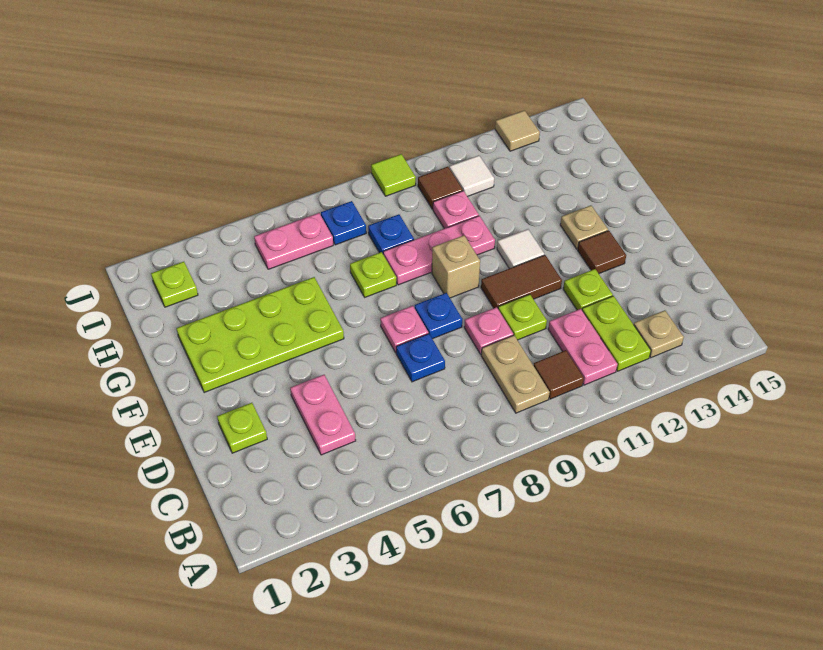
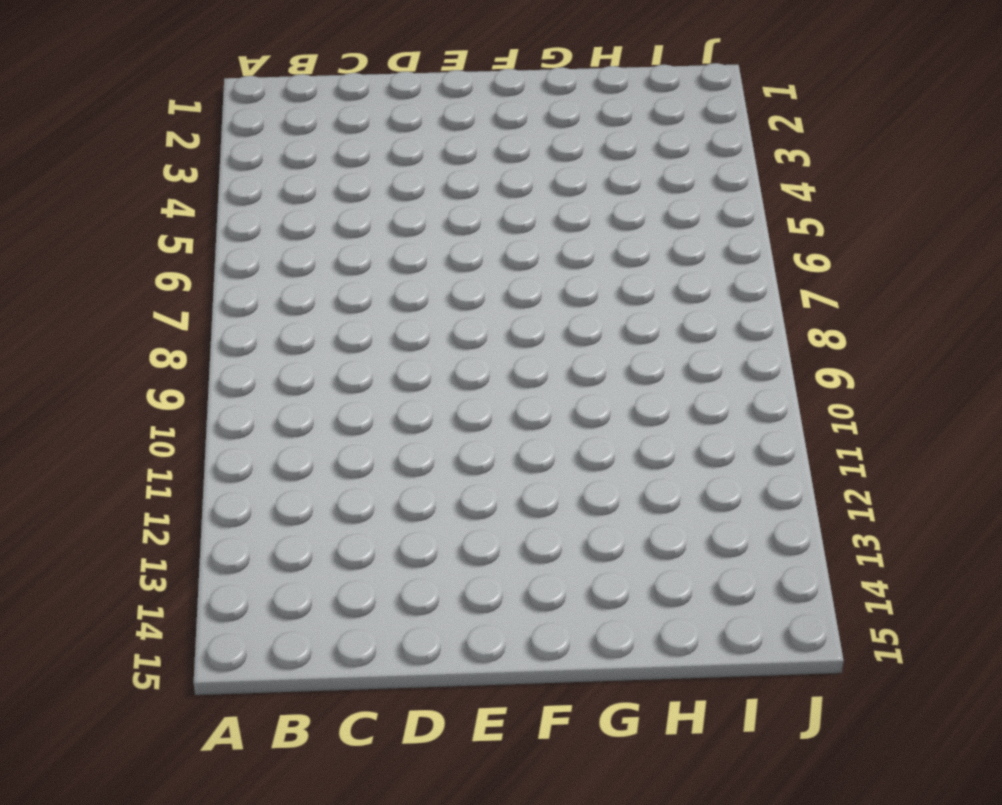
none -> tan 1x2 plate [481,335,550,413]
none -> brown 1x1 tile [533,350,584,399]
none -> pink 1x2 plate [548,309,618,385]
none -> lime 1x2 plate [582,296,651,371]

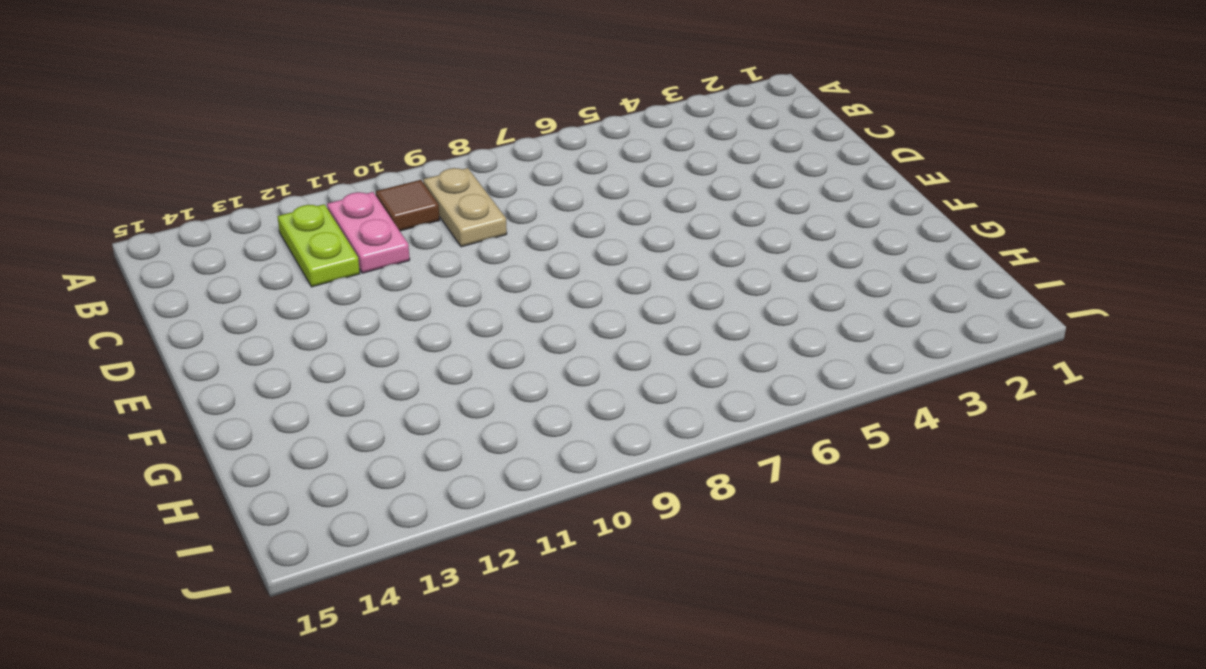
none -> tan 1x1 plate [634,310,684,358]
none -> pink 1x2 plate [290,375,356,455]
none -> lime 1x1 plate [217,403,267,453]
none -> blue 1x1 plate [396,334,445,382]

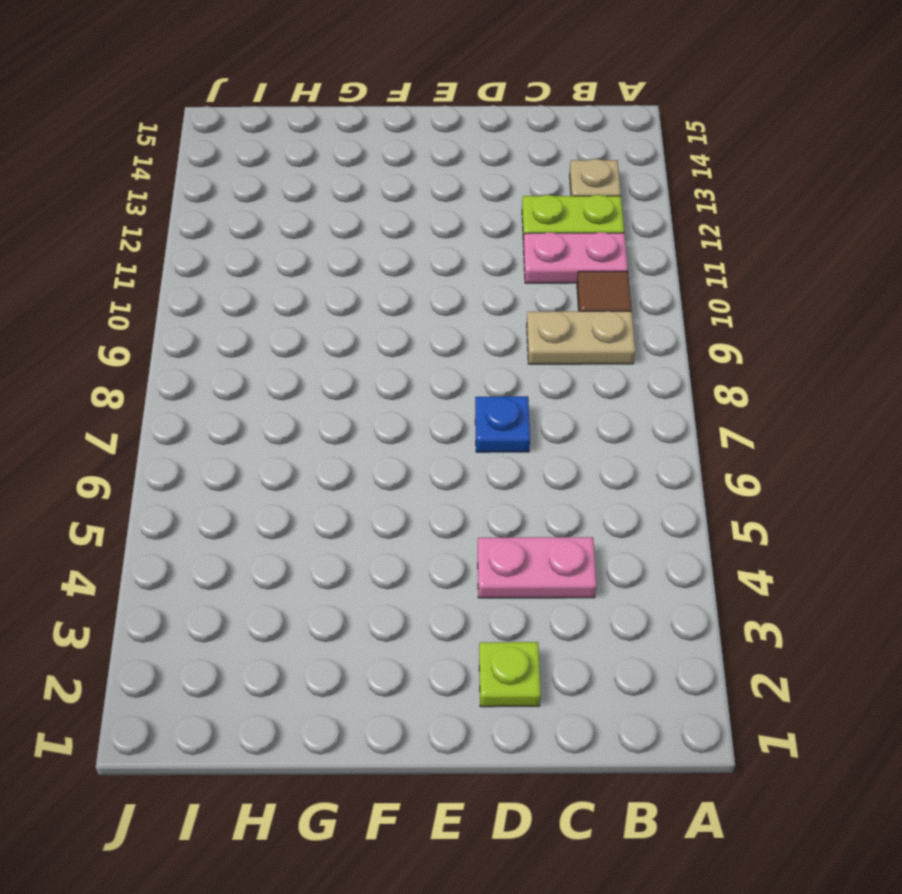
none -> pink 1x1 plate [464,307,513,354]
none -> lime 1x1 plate [498,294,547,340]
none -> lime 1x1 plate [563,269,613,310]
none -> pink 1x1 plate [380,306,428,353]

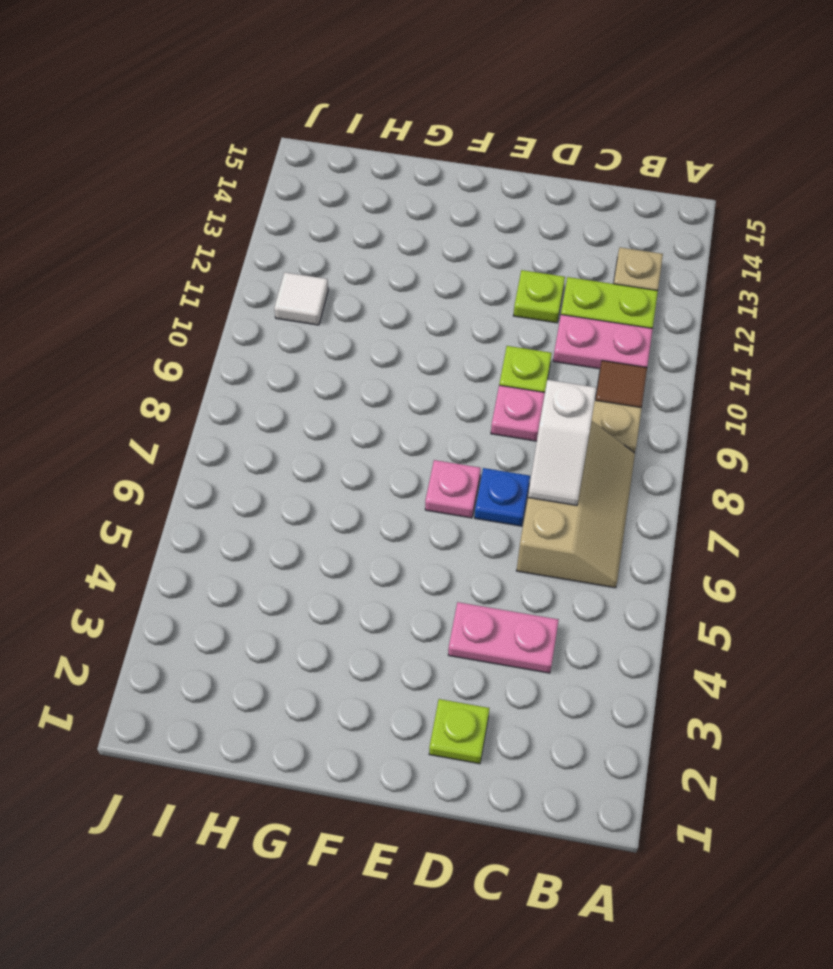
tan 2x3 slope [517,421,635,588] -> none
white 1x2 slope [528,380,596,505] -> none
none -> blue 1x1 plate [415,293,462,339]
none -> brown 1x2 tile [481,255,562,308]
none -> brown 1x1 tile [578,231,626,274]
none -> lime 2x4 plate [176,277,344,393]

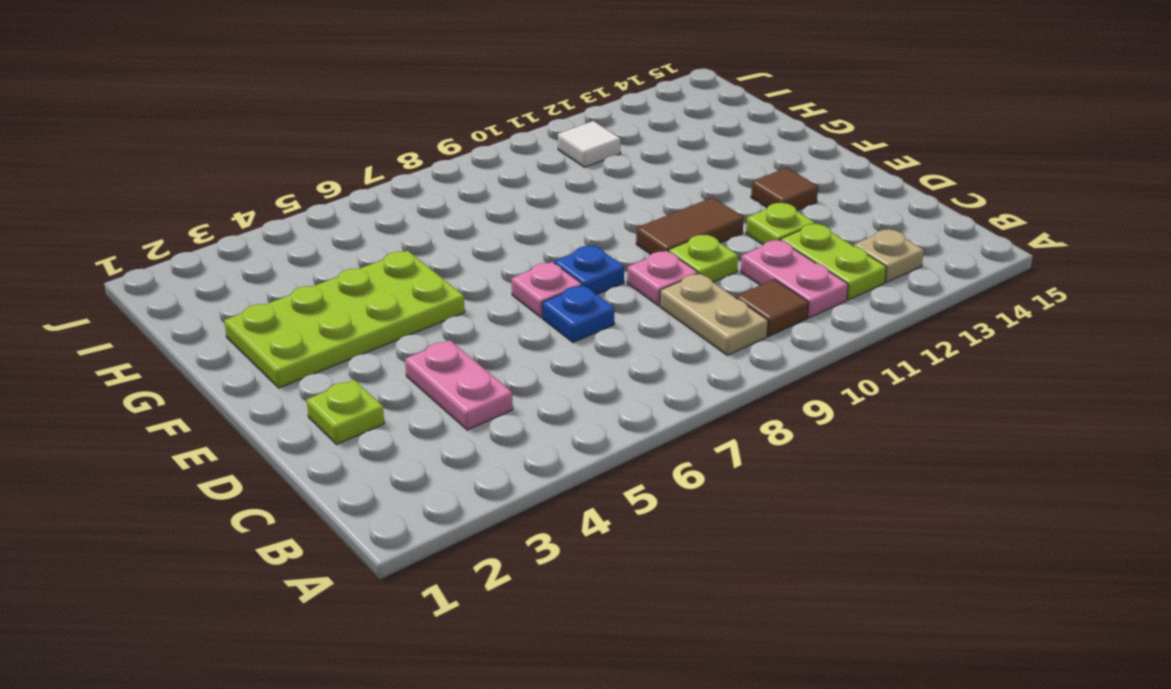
none -> tan 1x1 brick [432,235,480,298]
none -> white 1x1 tile [497,229,544,269]
none -> tan 1x1 plate [560,205,608,249]
none -> lime 1x1 plate [350,252,396,297]

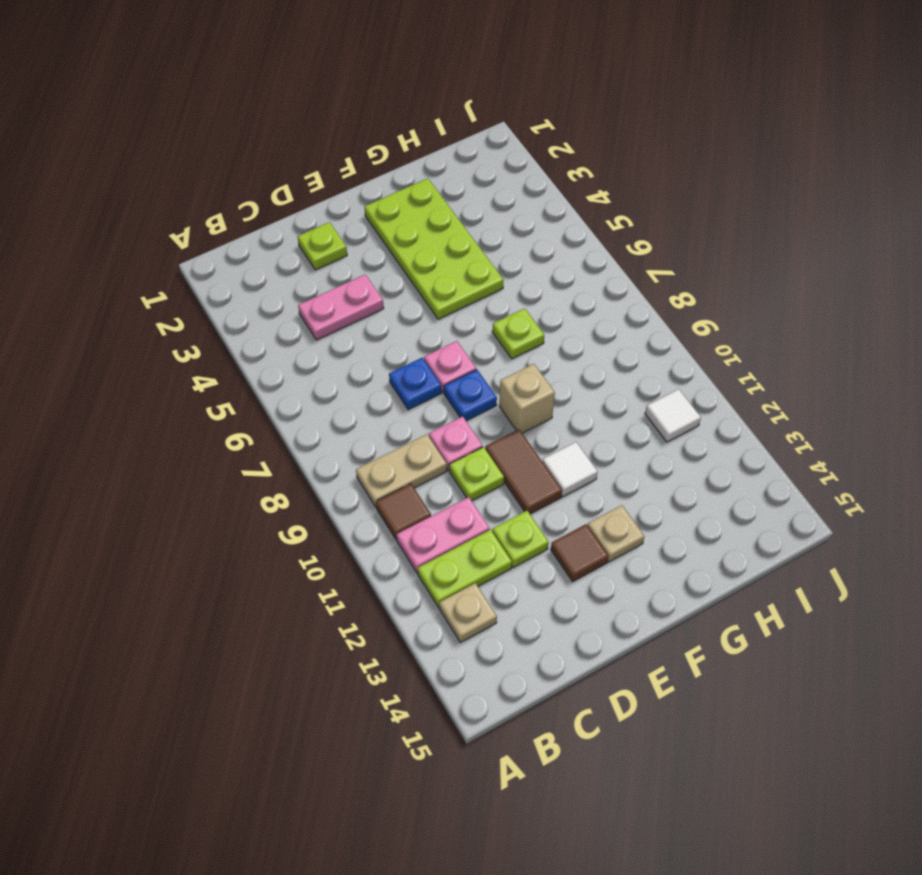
none -> pink 1x3 plate [383,216,495,285]
none -> blue 1x1 plate [368,214,414,253]
none -> pink 1x1 plate [433,191,479,229]
none -> lime 1x1 plate [151,262,198,307]

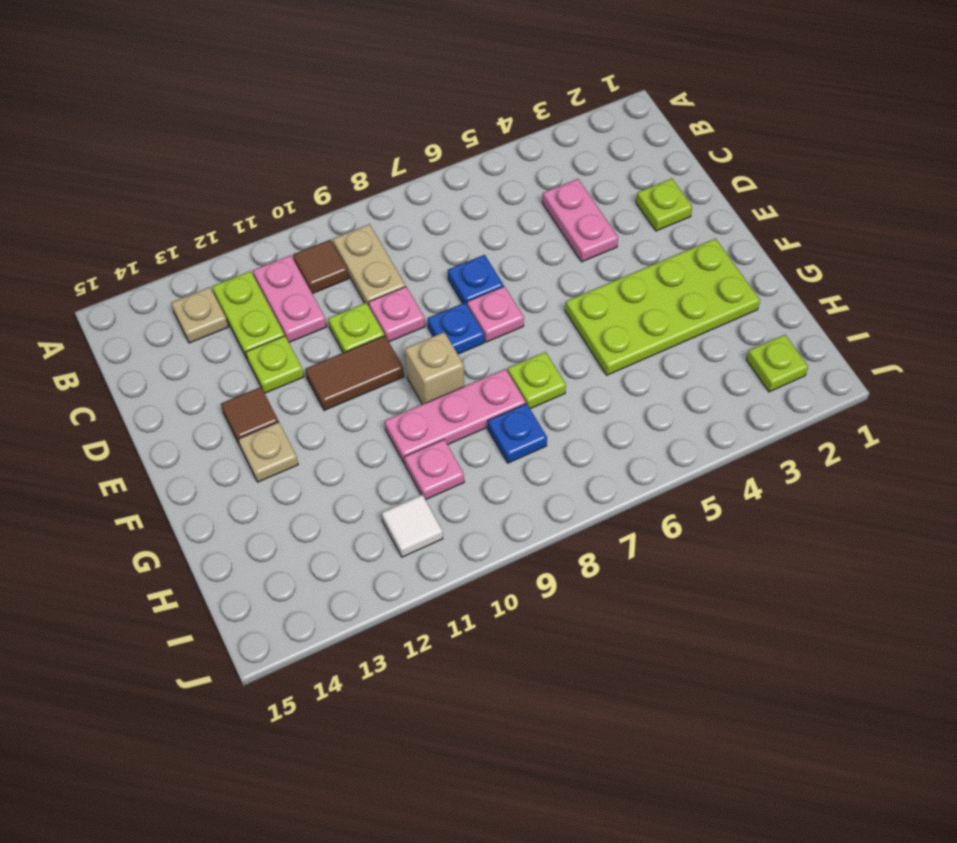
none -> white 1x1 tile [497,229,544,269]
none -> pink 1x2 plate [254,213,333,269]
none -> blue 1x1 plate [321,201,366,245]
none -> brown 1x1 tile [418,167,463,209]

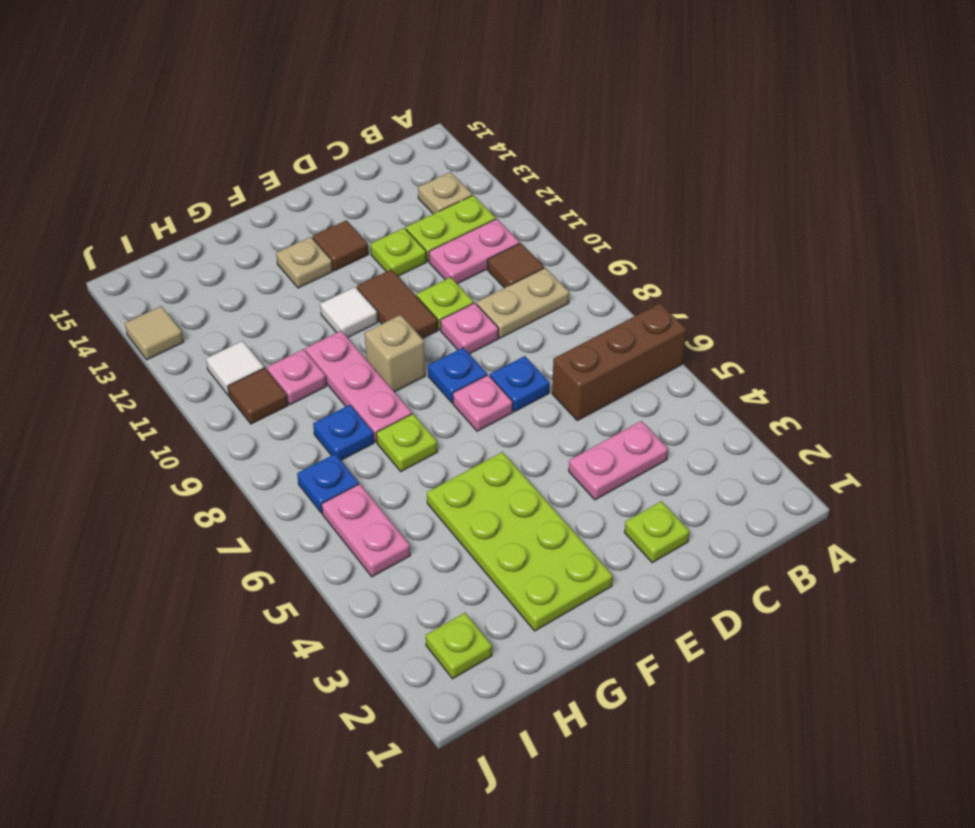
brown 1x3 brick [552,303,686,420] -> none
none -> lime 1x1 tile [371,154,416,196]

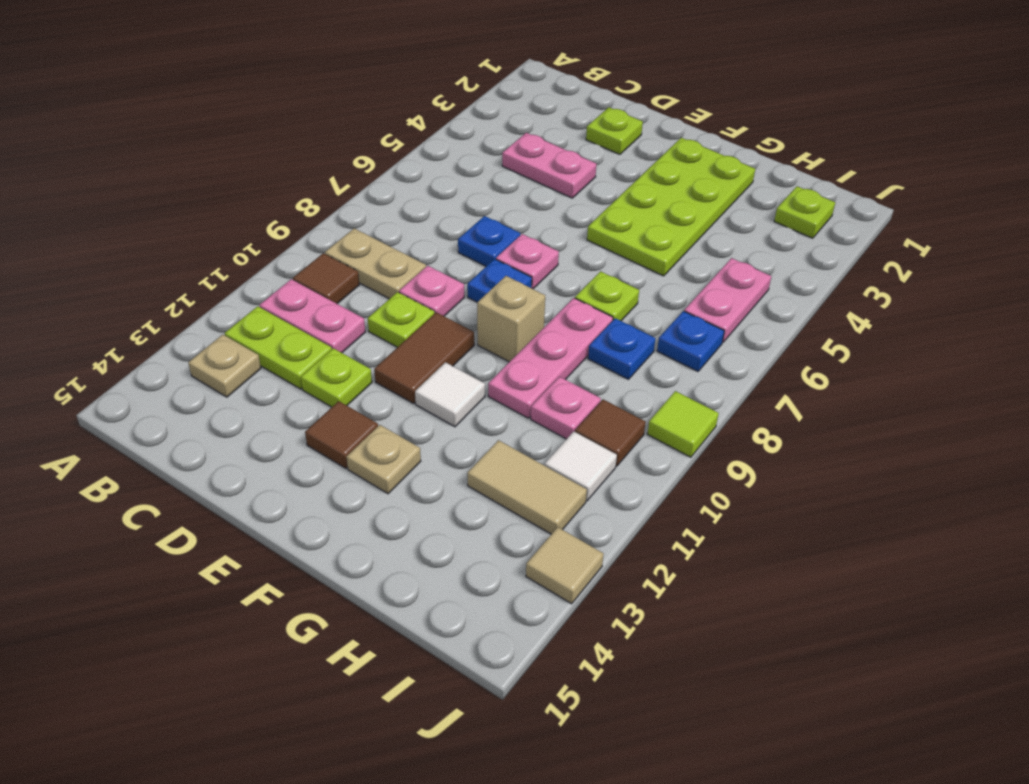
tan 1x2 tile [468,440,587,534] -> none

